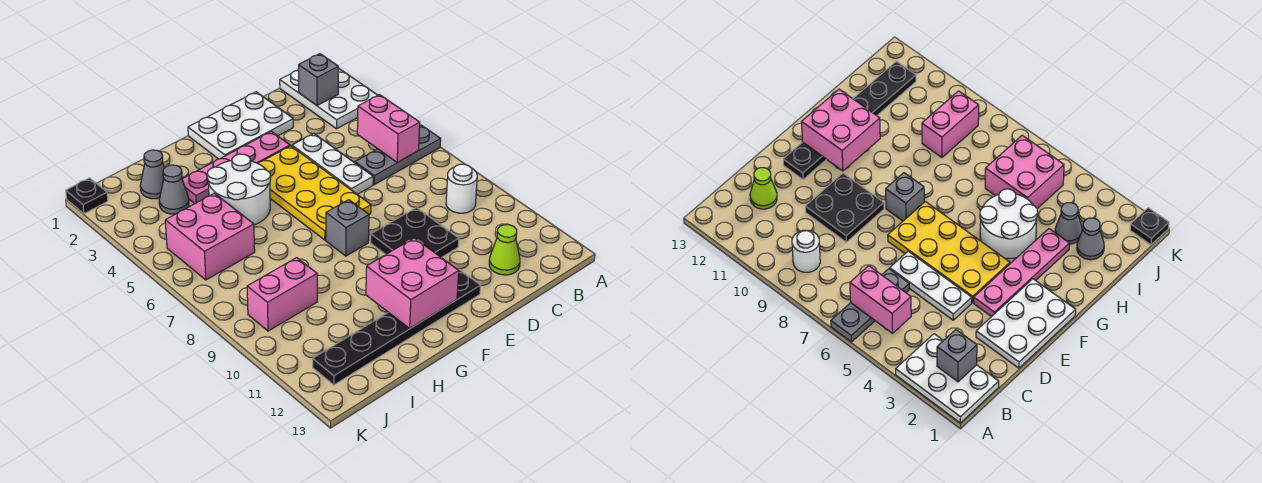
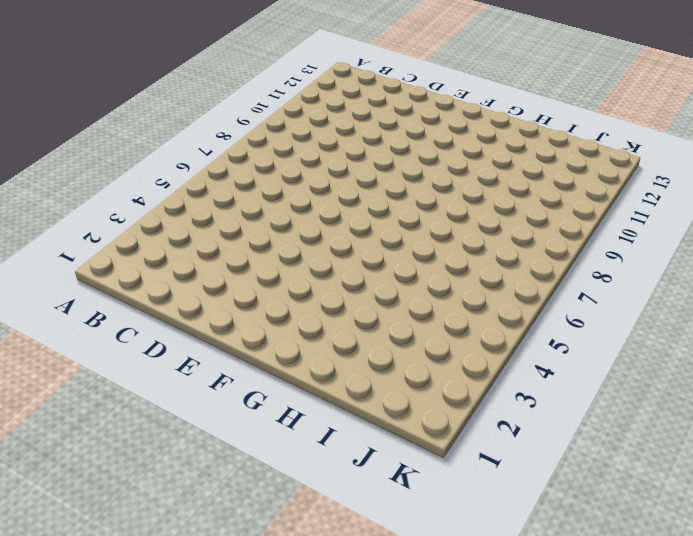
none -> white 2x3 plate [280,68,377,129]
none -> grey 1x3 plate [355,125,441,185]
none -> white 1x1 round brick [446,164,477,213]

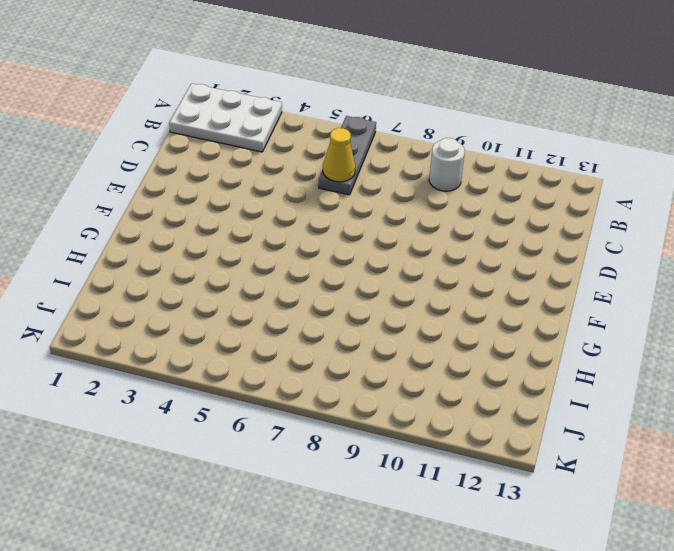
yellow 1x1 cone [323,128,355,182] -> none
none -> lime 1x1 cone [489,225,520,275]
none -> white 2x3 plate [188,92,293,159]
none -> white 1x3 plate [292,133,373,194]

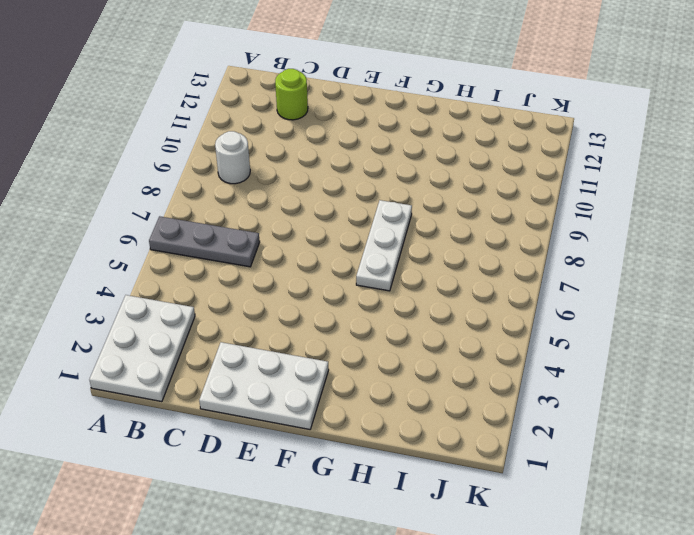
lime 1x1 round brick [275,69,308,120] -> lime 1x1 cone [489,225,520,275]
white 1x3 plate [356,200,412,291] -> white 1x3 plate moved to [292,133,373,194]
none -> black 2x2 plate [371,208,459,258]
none -> pink 1x4 plate [182,132,290,203]
none -> yellow 2x4 plate [258,146,371,240]

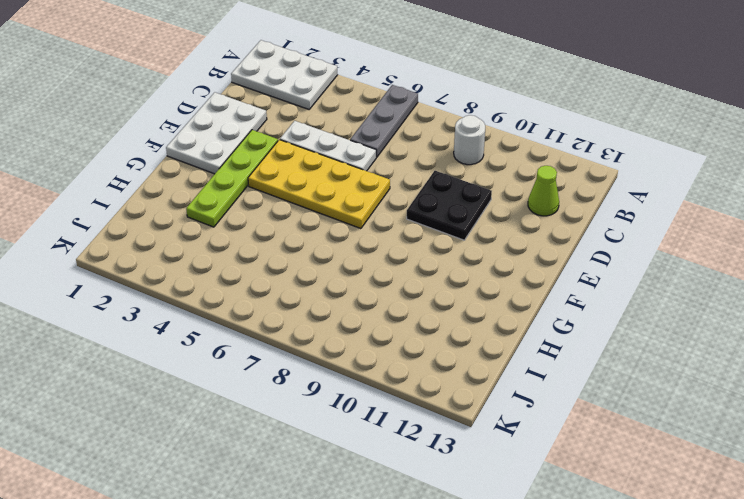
lime 1x4 plate [186,130,278,227] -> pink 1x4 plate [182,132,290,203]
none -> black 1x6 plate [313,270,481,385]
none -> grey 1x1 brick [326,200,369,256]
none -> white 2x2 round brick [207,154,271,225]

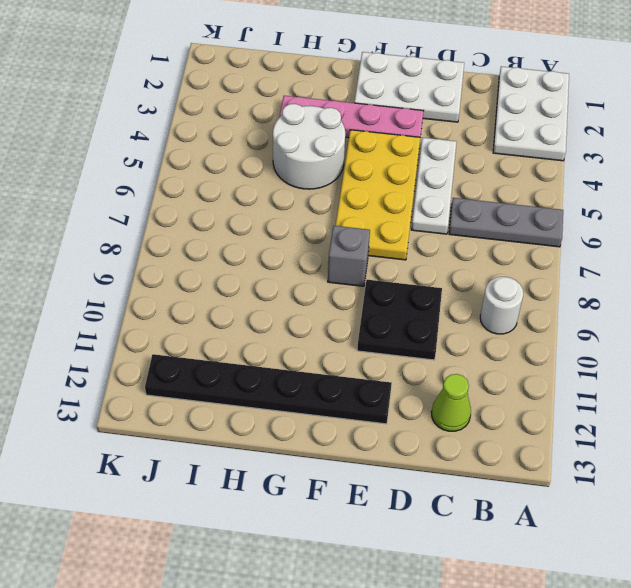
none -> grey 1x1 cone [140,150,164,199]
none -> grey 1x1 cone [159,165,189,214]
none -> pink 2x2 brick [165,193,255,280]

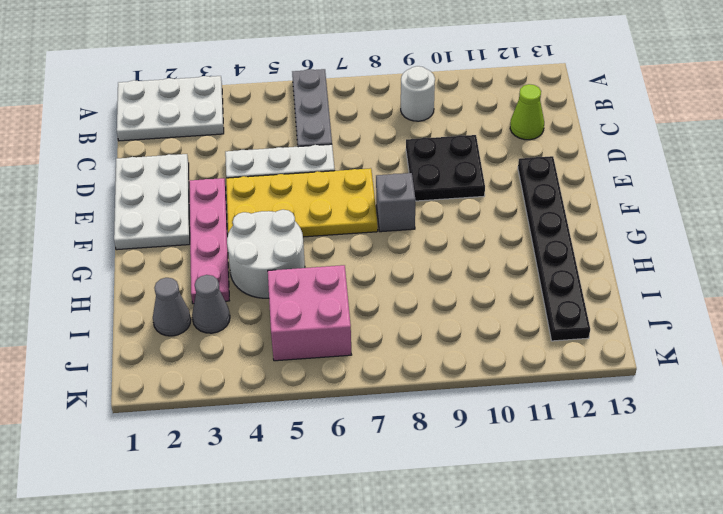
none -> pink 1x2 brick [247,258,317,331]
none -> black 1x1 plate [66,178,108,214]
none -> grey 1x1 brick [299,54,338,105]

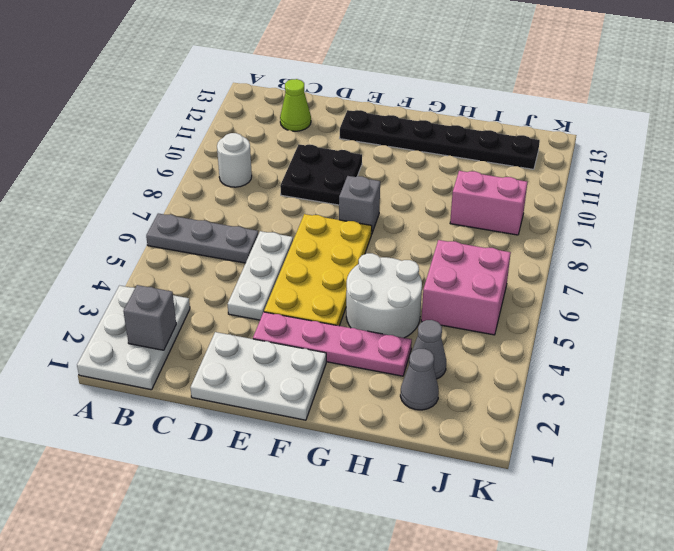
none -> black 1x1 plate [66,178,108,214]
none -> pink 1x2 brick [357,95,420,162]
none -> pink 2x2 brick [366,238,459,328]

